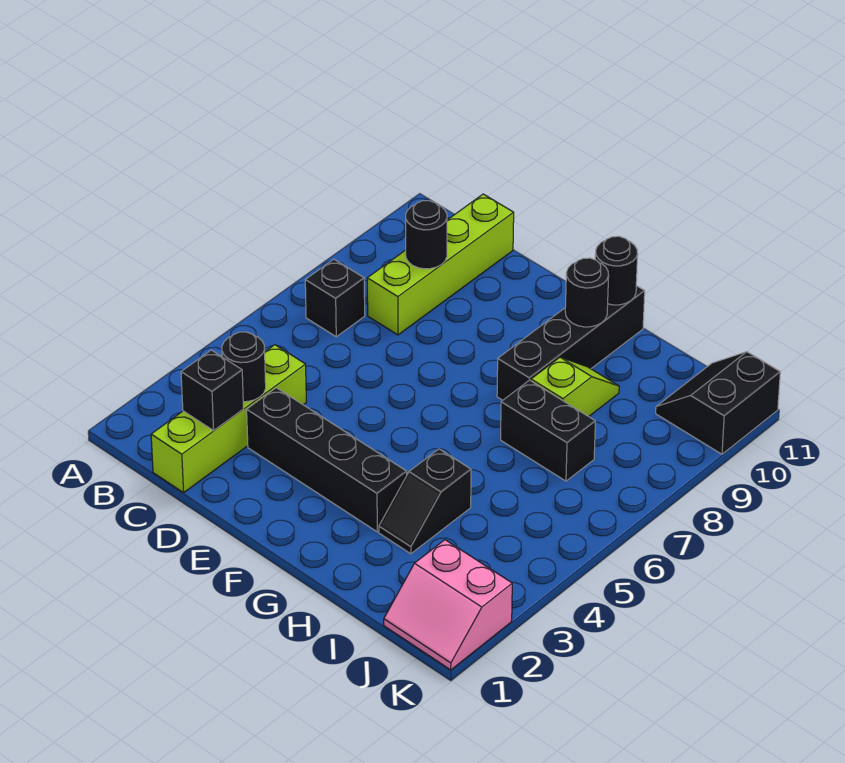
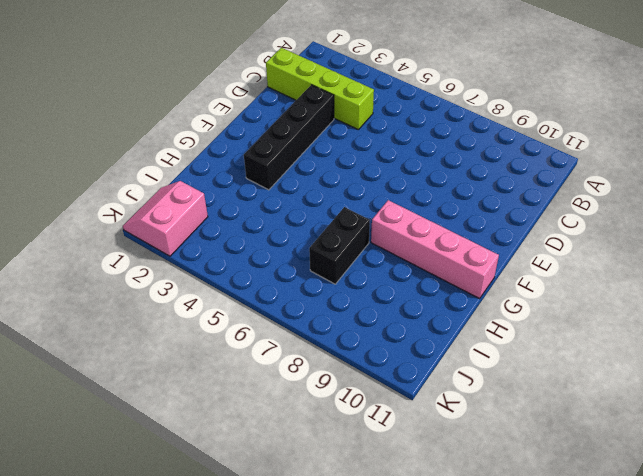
pink 1x4 brick [371,200,499,299] -> black 1x4 brick [497,286,645,400]
none -> black 1x1 brick [305,259,365,337]
none -> lime 1x4 brick [367,194,514,335]
none -> black 1x2 slope [379,449,471,554]

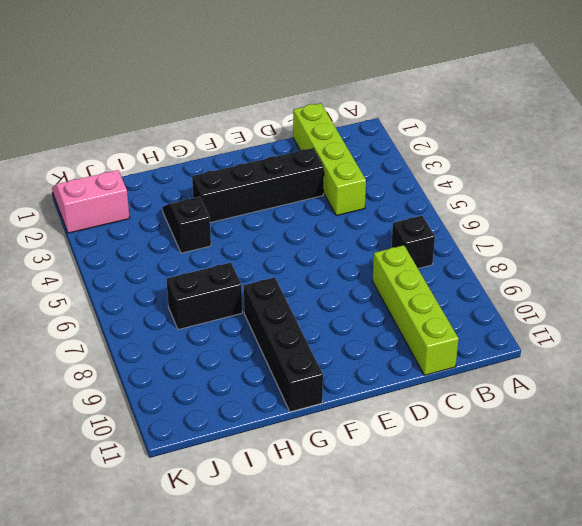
none -> lime 1x2 slope [531,357,619,417]
none -> black 2x2 slope [656,352,780,454]
none -> black 1x1 brick [181,350,244,431]

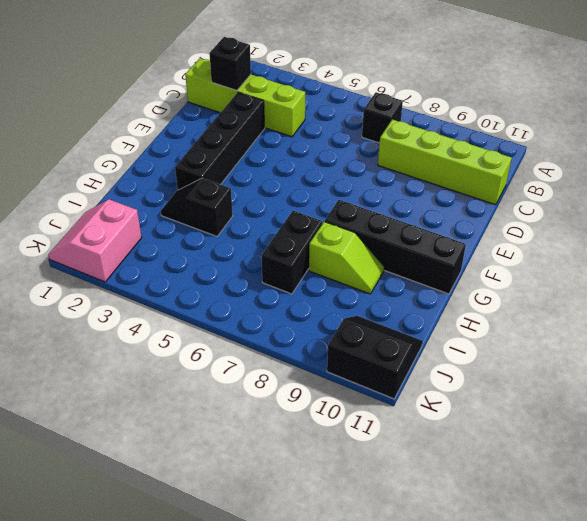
none -> black 1x1 round brick [222,332,266,402]
none -> black 1x1 round brick [406,201,447,269]
none -> black 1x1 round brick [565,258,609,327]

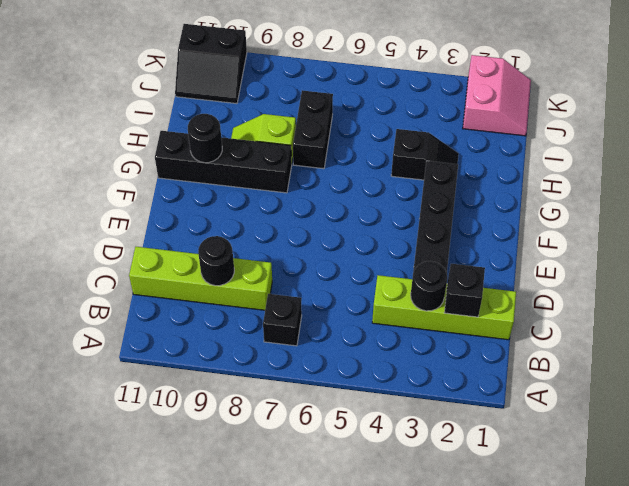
none -> black 1x1 round brick [595,236,638,305]

